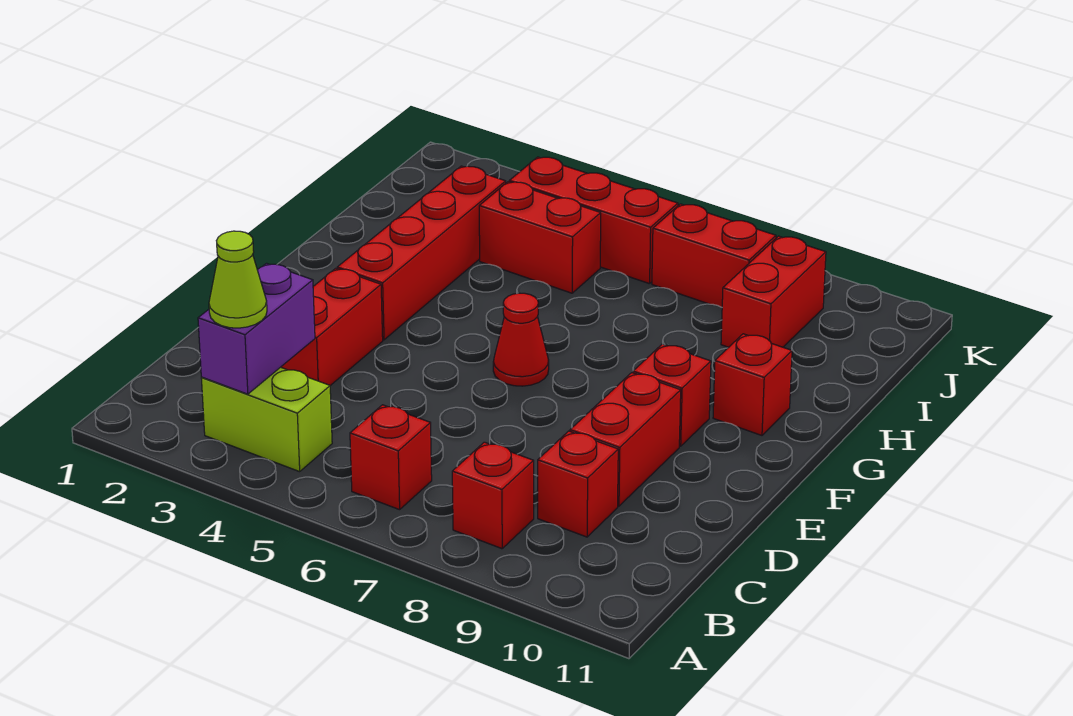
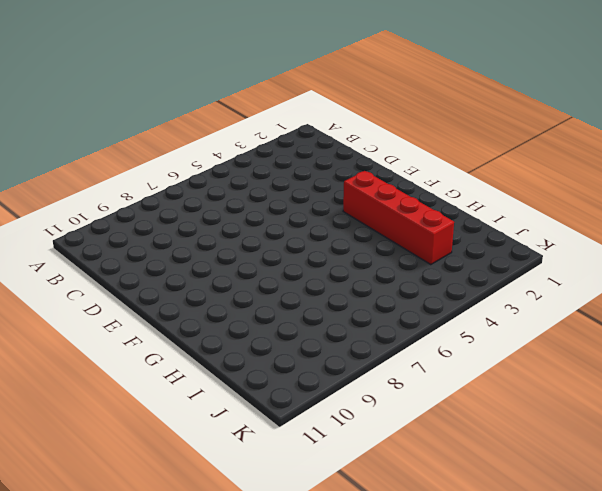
none -> lime 1x2 brick [201,367,332,472]
none -> red 1x1 brick [350,405,432,510]
none -> red 1x1 brick [452,442,534,549]

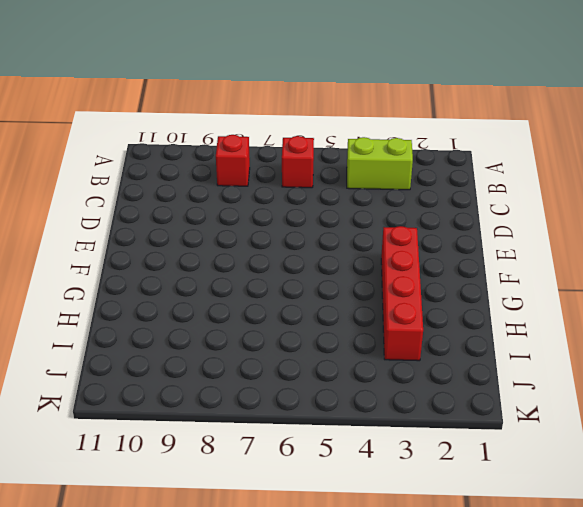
none -> red 1x1 brick [538,431,618,537]
none -> red 1x2 brick [281,268,383,386]
none -> red 1x2 brick [570,373,681,506]

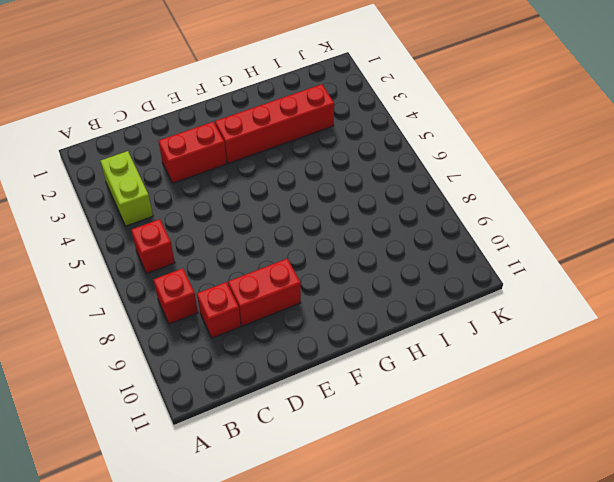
none -> red 1x1 cone [493,293,549,386]
none -> red 1x1 brick [633,344,711,446]
none -> red 1x1 brick [713,334,792,435]

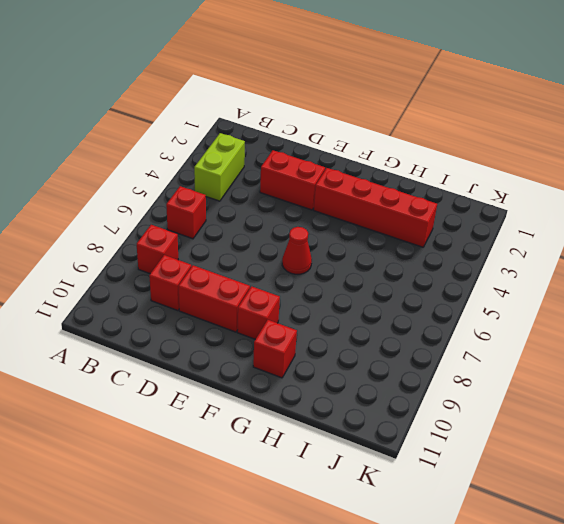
none -> red 1x2 brick [479,182,601,293]
none -> red 1x2 brick [721,236,826,347]
none -> red 1x3 brick [509,157,678,284]

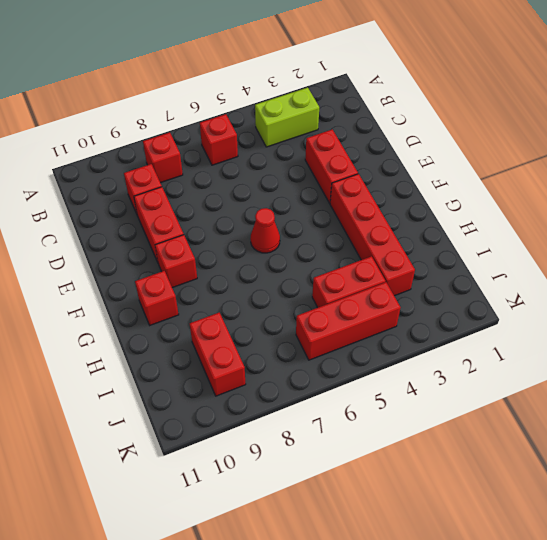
none -> red 1x2 brick [652,204,776,307]
none -> purple 1x2 brick [198,263,315,394]
none -> lime 1x1 cone [209,231,267,328]

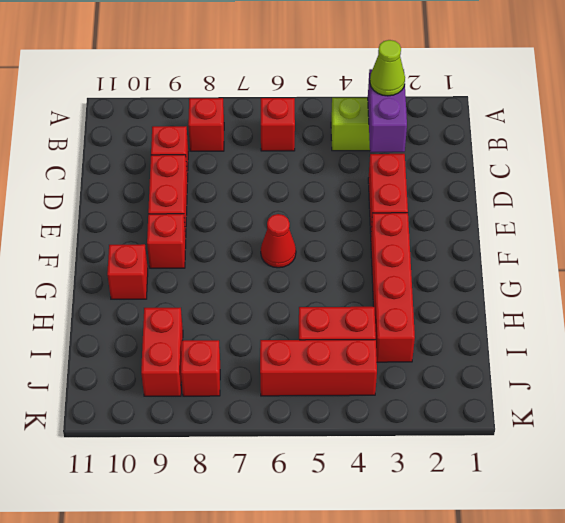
red 1x1 brick [181,340,220,396] -> red 1x2 brick [652,204,776,307]

